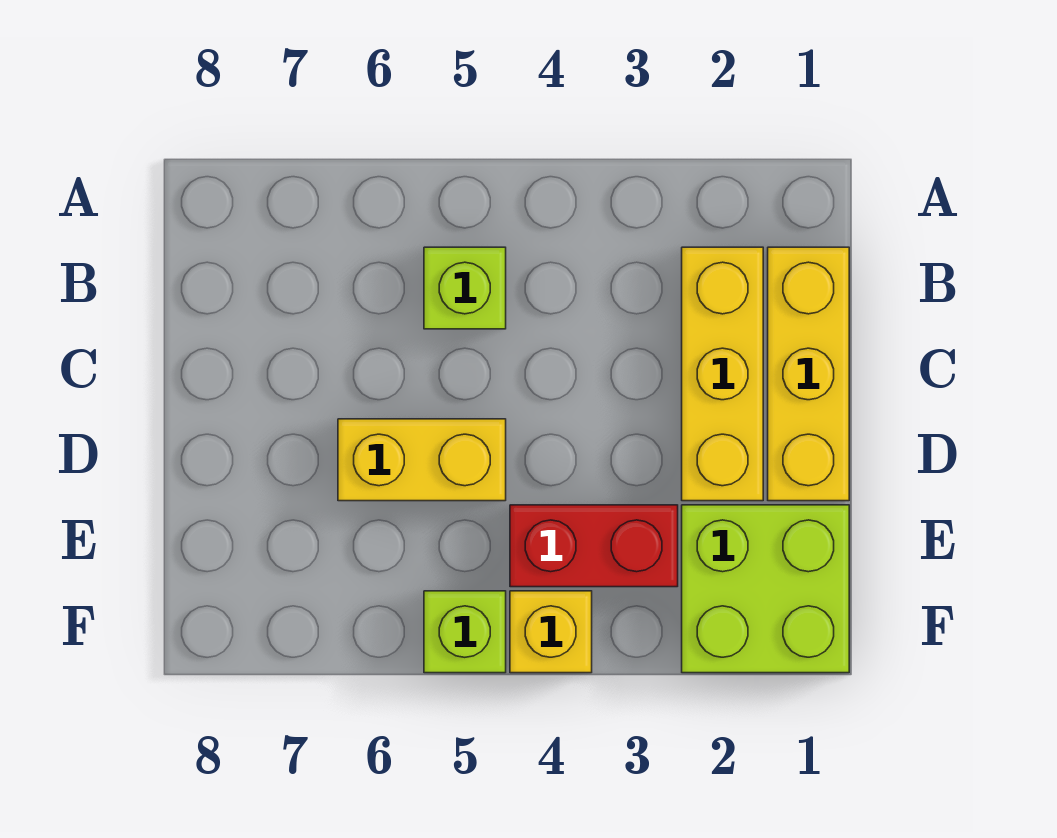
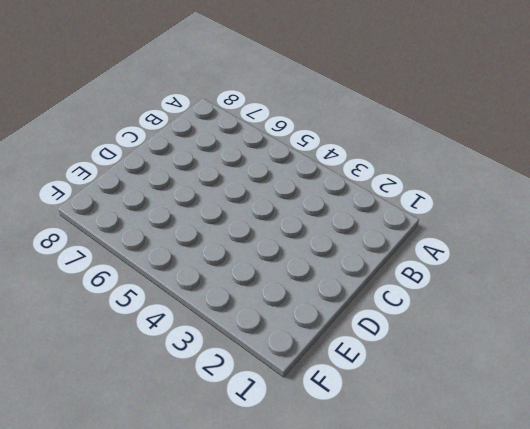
none -> yellow 1x3 brick [768,247,849,501]
none -> yellow 1x3 brick [682,247,763,501]

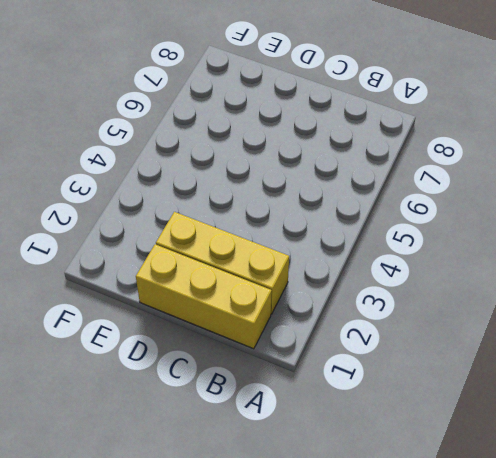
none -> lime 1x1 brick [424,247,506,329]
none -> yellow 1x2 brick [338,419,506,501]

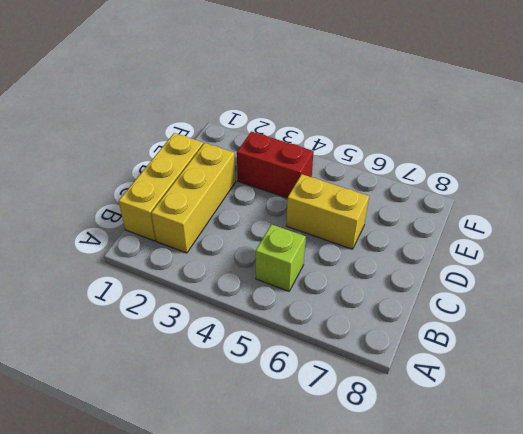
none -> lime 2x2 brick [682,505,849,673]
none -> yellow 1x1 brick [510,591,592,673]

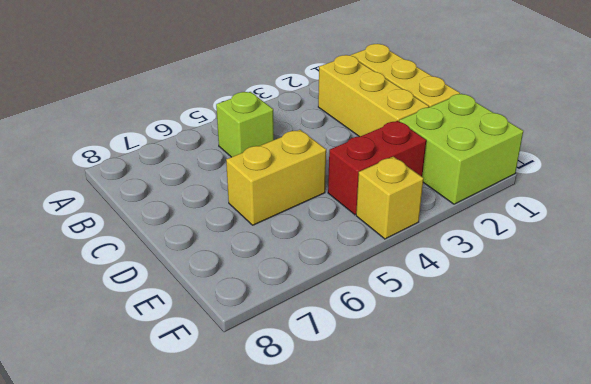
none -> lime 1x1 brick [424,591,506,673]

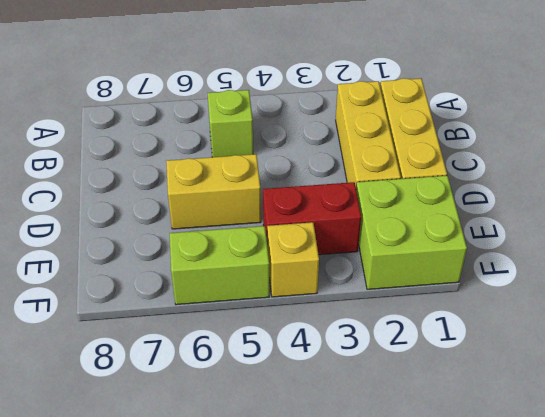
lime 1x2 brick [170,226,269,305] -> lime 1x1 brick [424,591,506,673]

